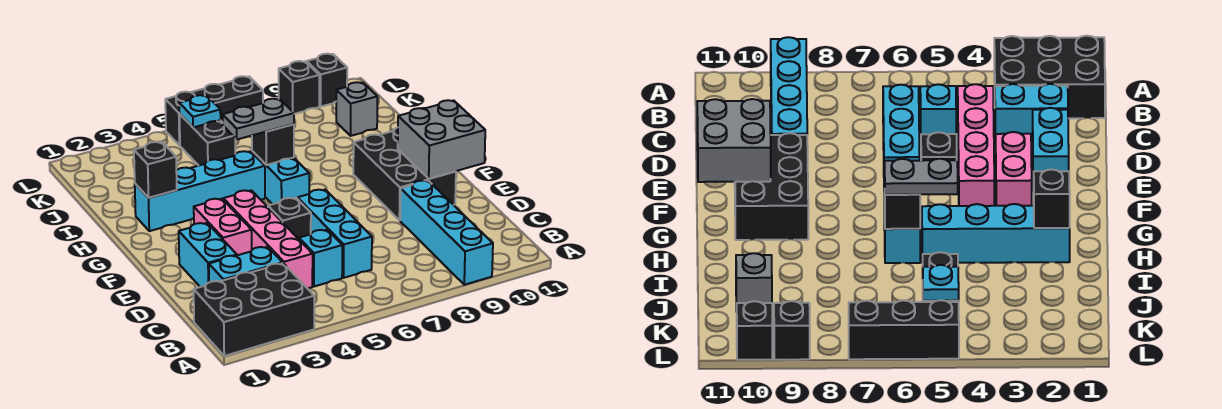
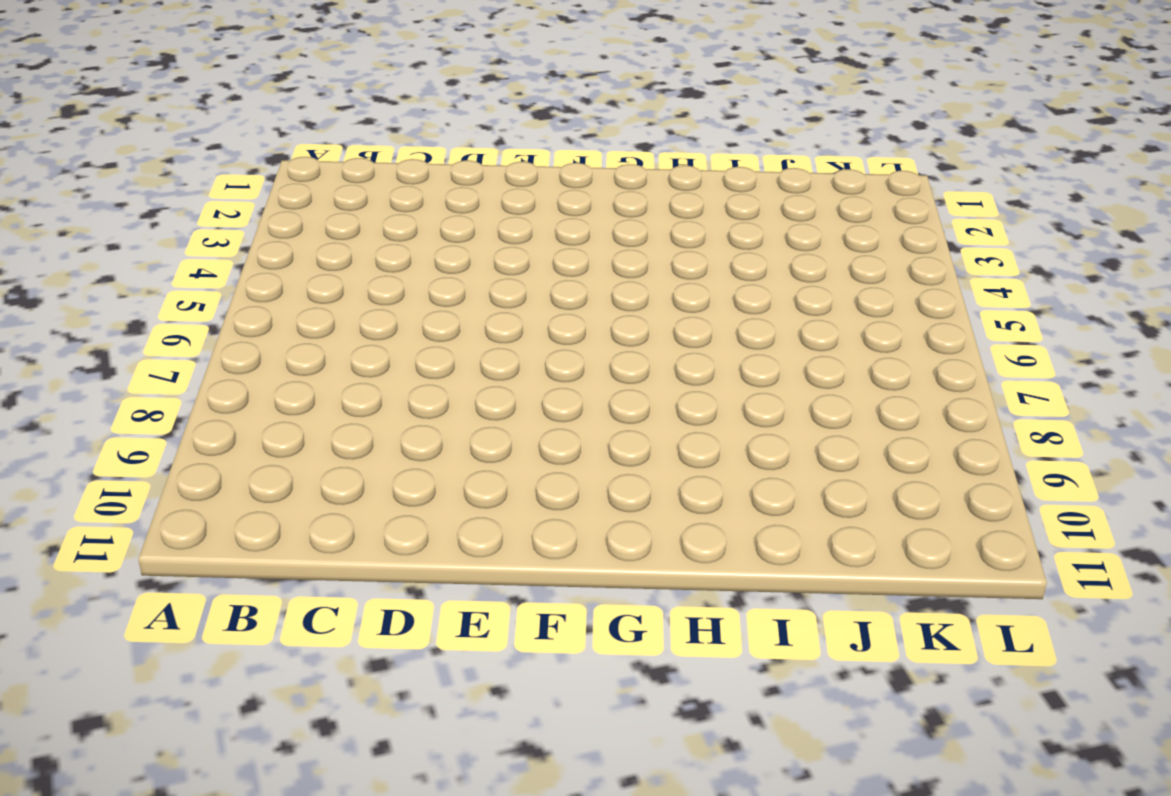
none -> black 2x3 brick [194,263,314,356]
none -> cyan 1x4 brick [400,181,493,285]
none -> cyan 1x2 brick [209,247,283,282]

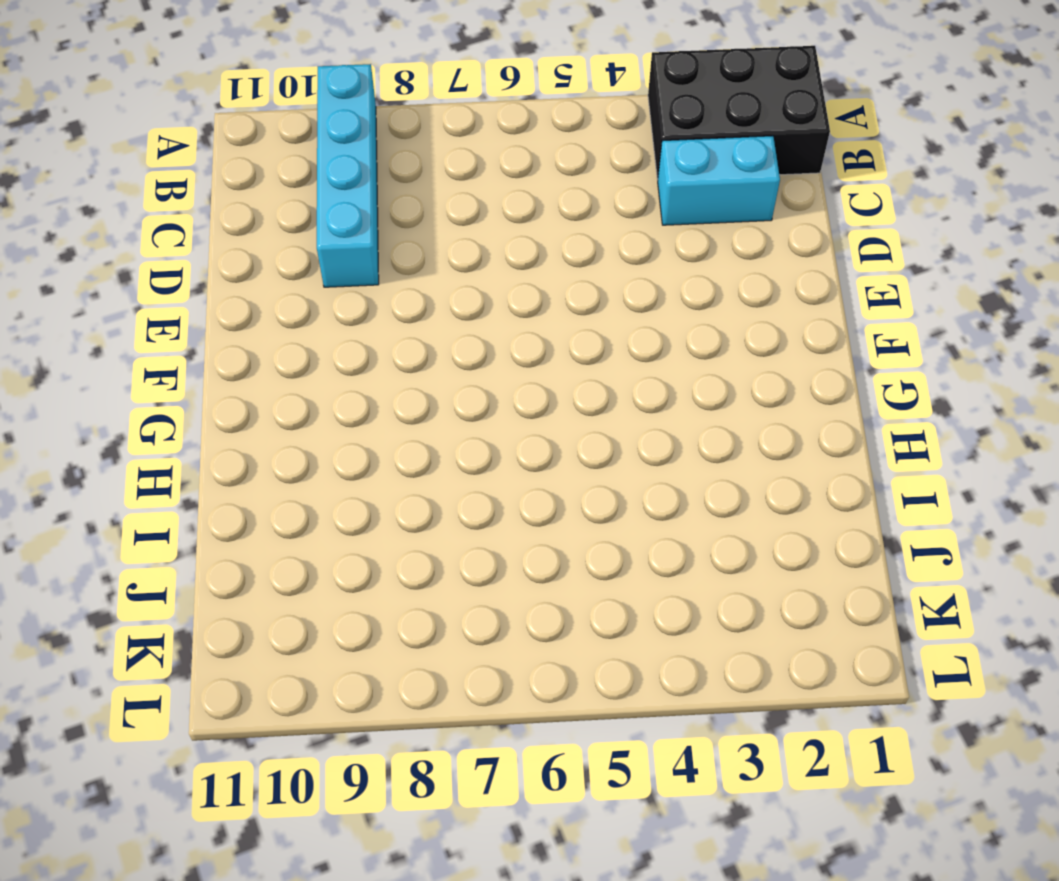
none -> pink 1x4 brick [223,190,313,289]
none -> cyan 1x1 brick [299,230,342,286]
none -> cyan 1x3 brick [298,190,372,278]

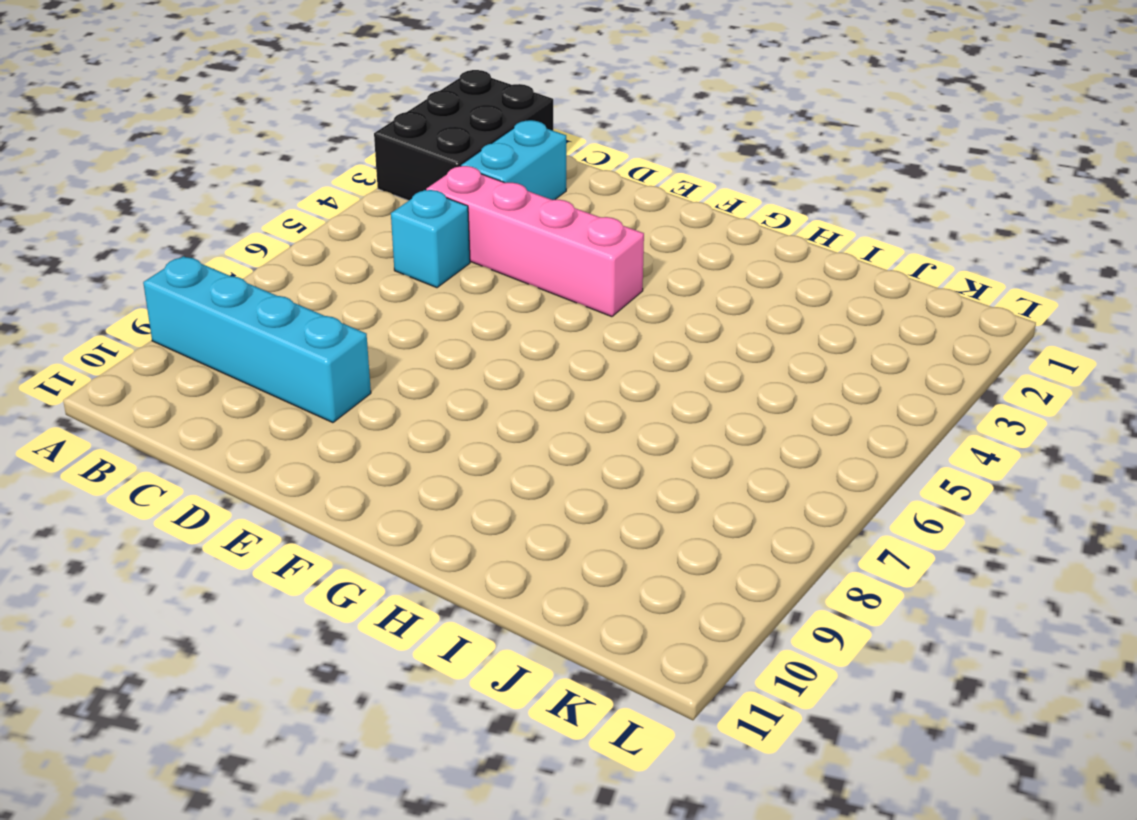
none -> cyan 1x3 brick [298,190,372,278]
none -> cyan 1x2 brick [179,223,237,287]
none -> pink 1x2 brick [194,199,252,255]

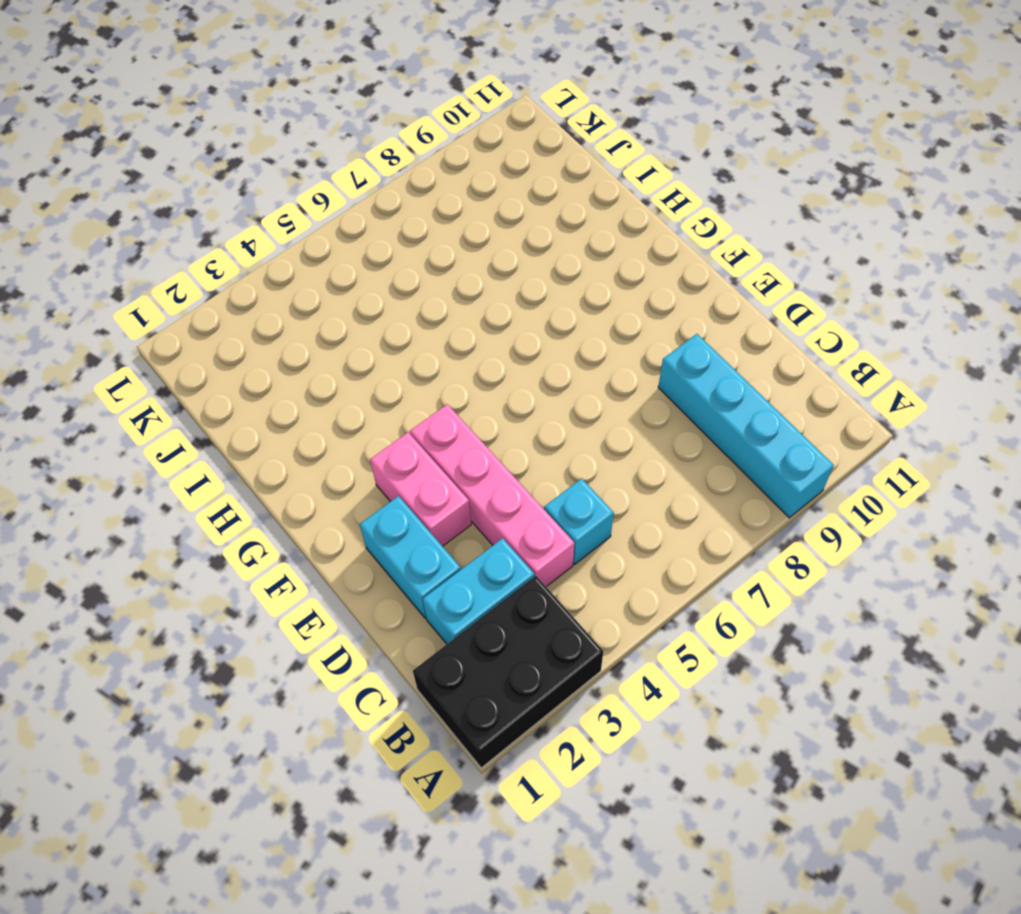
none -> cyan 1x3 brick [298,190,372,278]
none -> black 1x1 brick [268,198,311,239]
none -> black 2x3 brick [353,128,456,220]

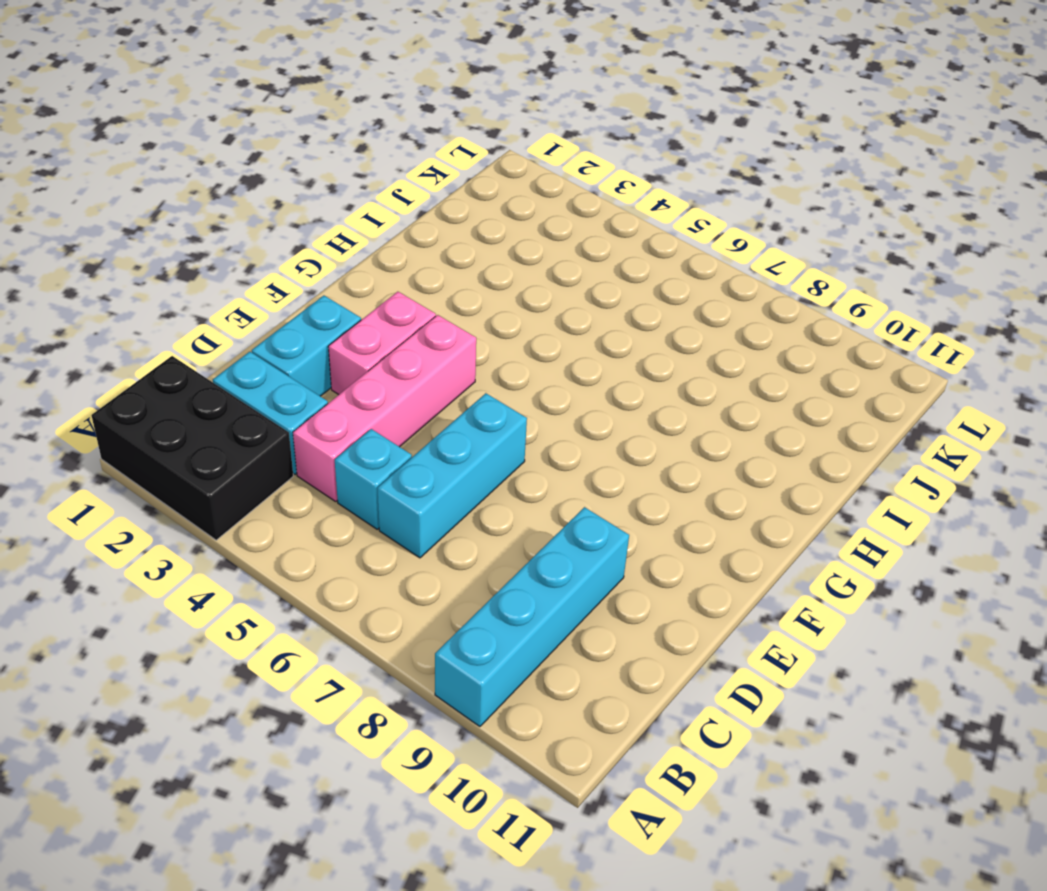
none -> black 1x1 brick [268,198,311,239]
none -> black 2x3 brick [353,128,456,220]
none -> cyan 1x2 brick [252,151,309,204]

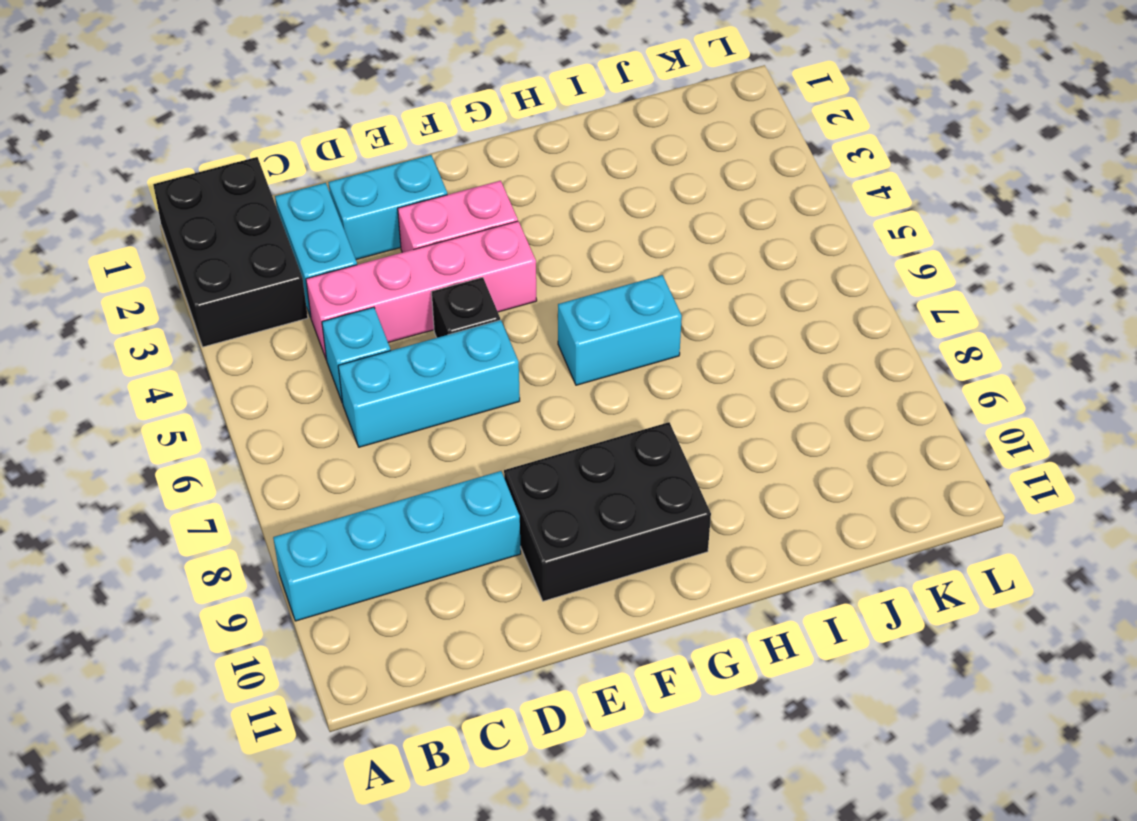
none -> cyan 1x4 brick [135,151,265,231]
none -> black 1x2 brick [179,114,235,166]
none -> grey 1x1 brick [336,82,377,136]

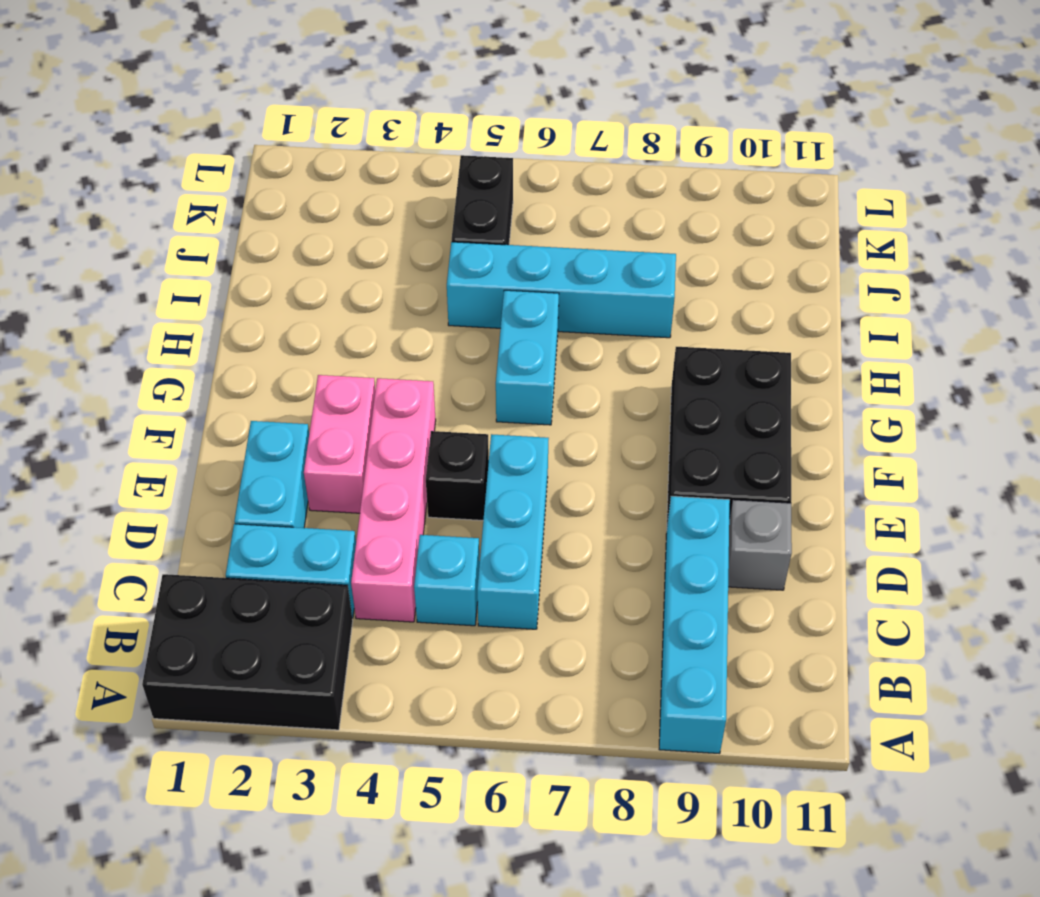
grey 1x1 brick [728,500,792,590] -> grey 1x1 brick moved to [336,82,377,136]
cyan 1x4 brick [447,242,676,338] -> cyan 1x4 brick moved to [135,151,265,231]
none -> black 1x3 brick [165,76,263,145]
none -> black 1x1 brick [279,61,319,114]
none -> black 1x1 brick [307,54,347,107]

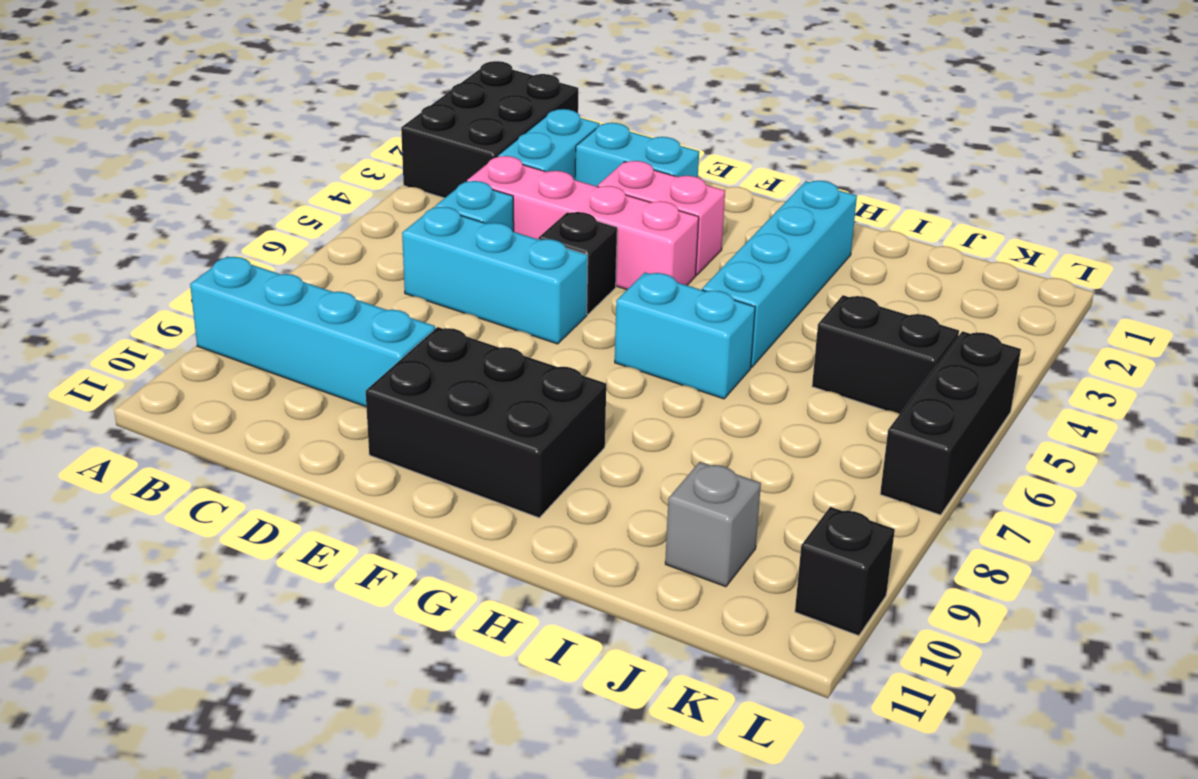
none -> black 1x1 brick [279,61,319,114]
none -> grey 2x2 brick [398,100,485,179]
none -> black 1x1 brick [134,142,177,198]

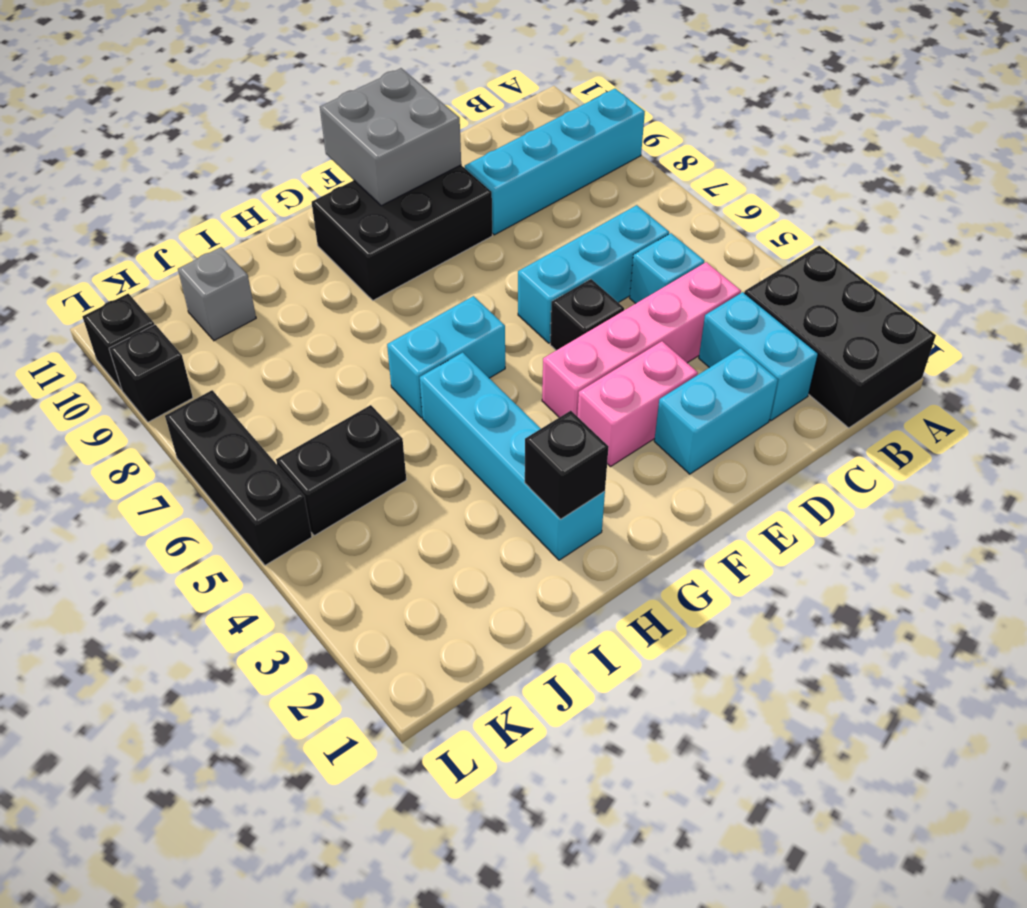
none -> black 1x1 brick [252,124,294,165]
none -> cyan 1x1 plate [179,95,221,127]
none -> grey 1x2 plate [222,99,294,139]

